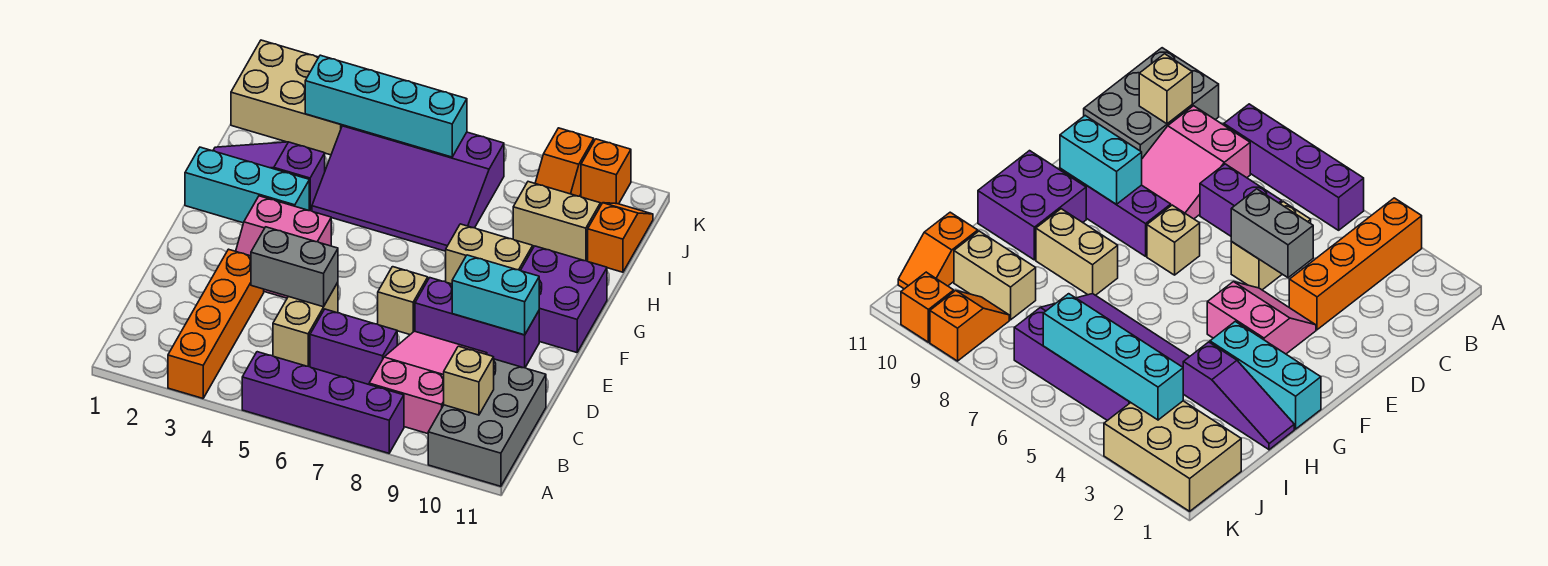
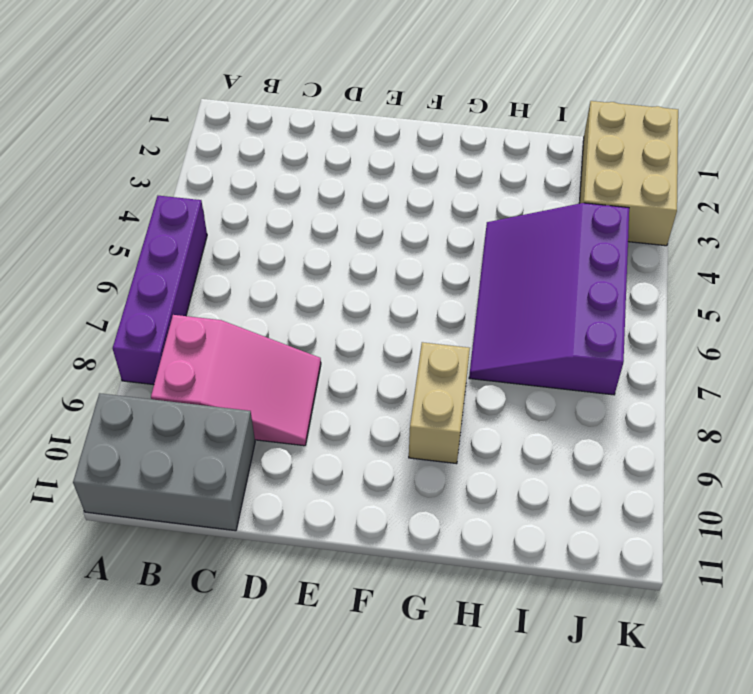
none -> orange 1x4 brick [168,249,264,398]
none -> tan 1x2 brick [273,282,338,366]
none -> purple 1x2 brick [310,309,397,384]

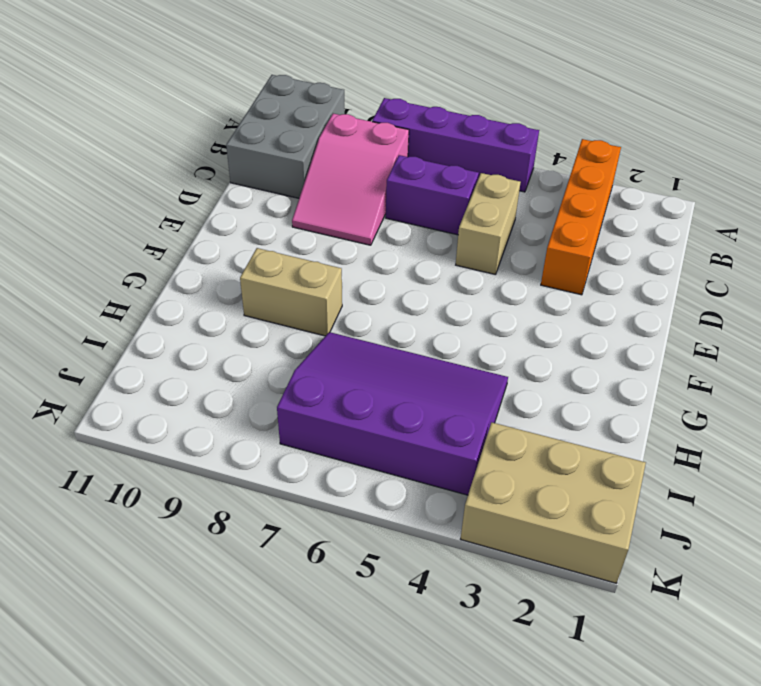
none -> pink 2x2 slope [236,196,331,298]
none -> tan 1x1 brick [378,267,428,334]
none -> purple 1x3 brick [415,278,539,368]

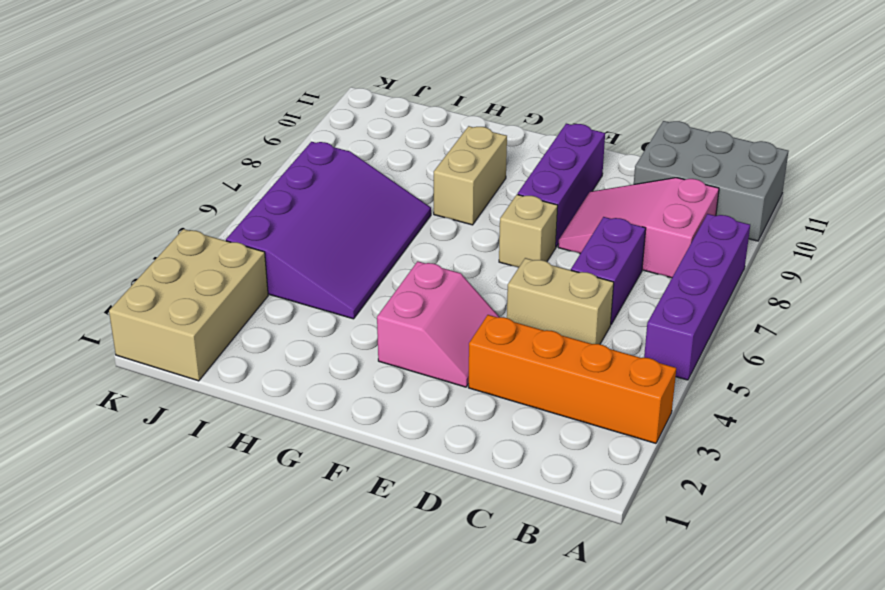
none -> purple 2x2 brick [520,246,607,353]
none -> cyan 1x3 brick [185,147,309,223]
none -> purple 1x3 slope [213,142,325,211]

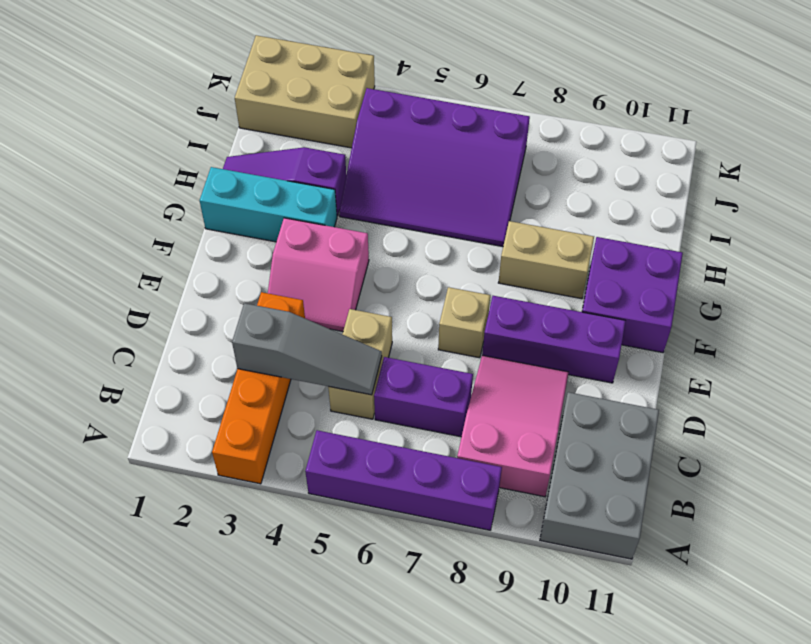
grey 1x3 slope [232,303,382,395] -> none
none -> tan 1x2 brick [513,182,600,261]
none -> orange 1x2 slope [588,203,653,272]
none -> orange 1x2 slope [535,128,594,196]

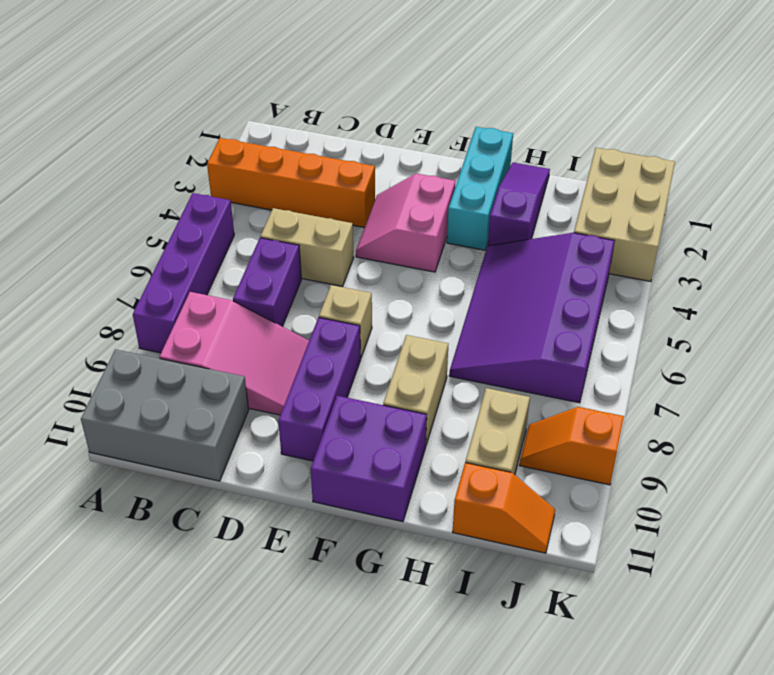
none -> orange 1x1 brick [581,139,631,204]
none -> tan 1x1 brick [444,346,494,415]
none -> grey 1x2 brick [251,227,338,307]

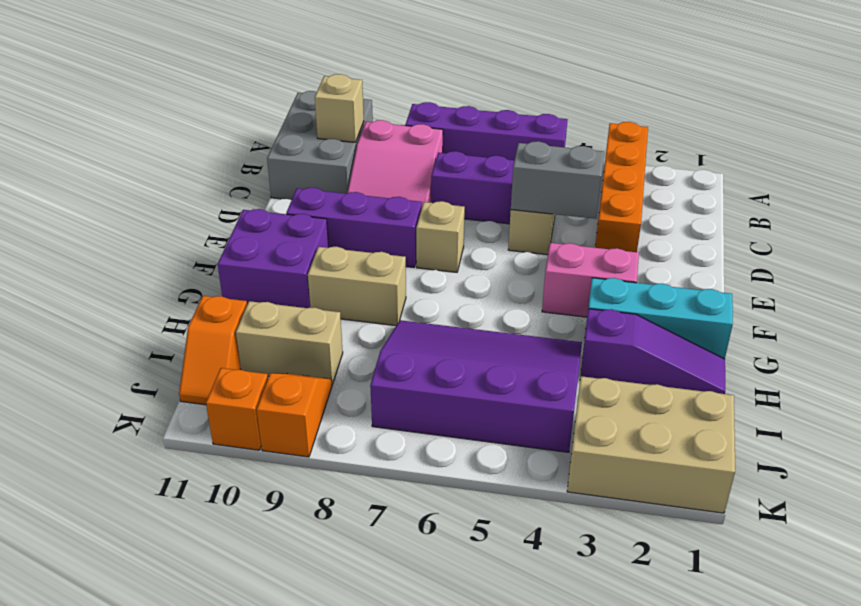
none -> cyan 1x2 brick [452,255,539,335]
none -> cyan 1x4 brick [305,55,467,157]

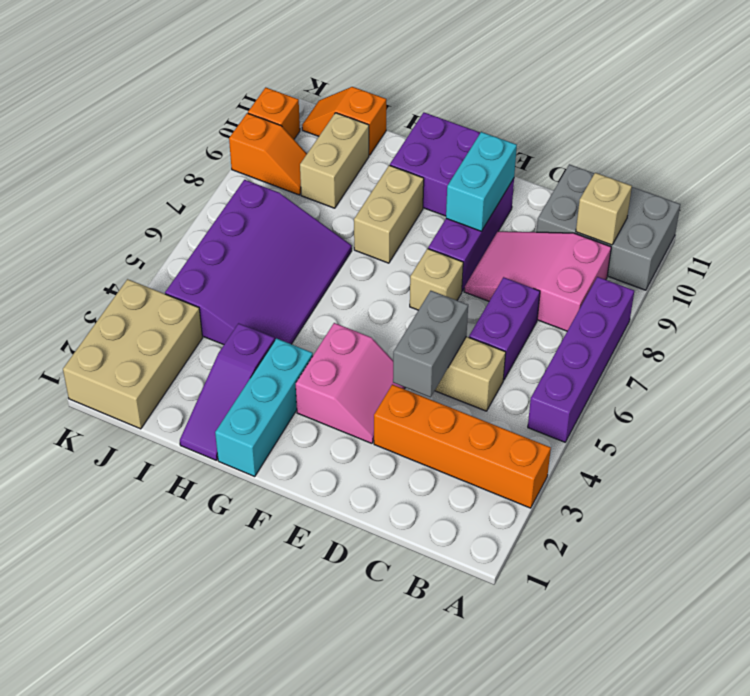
none -> cyan 1x4 brick [305,55,467,157]

